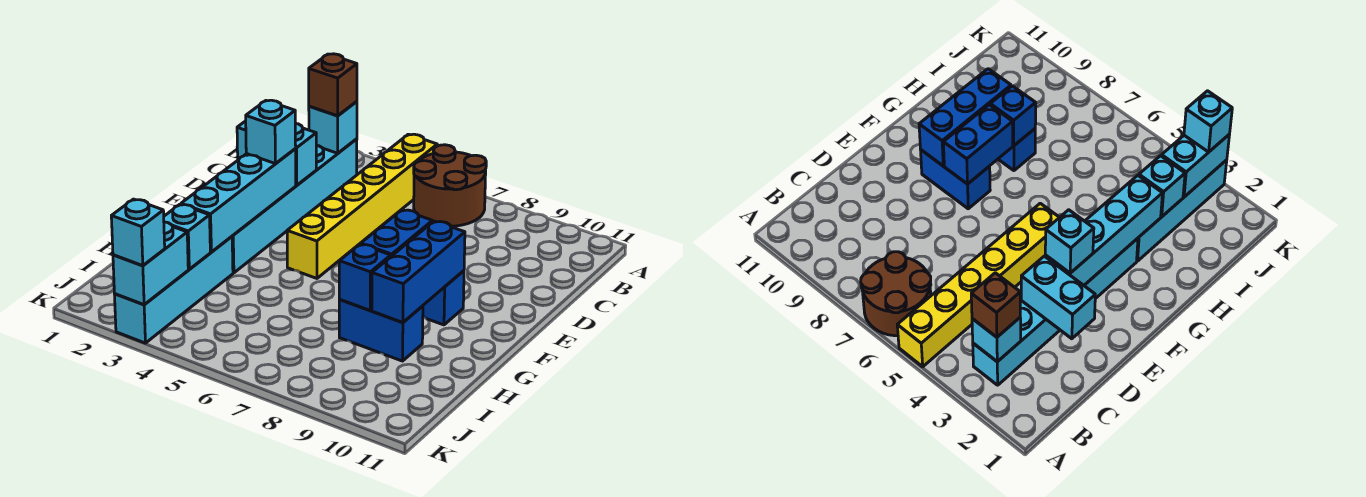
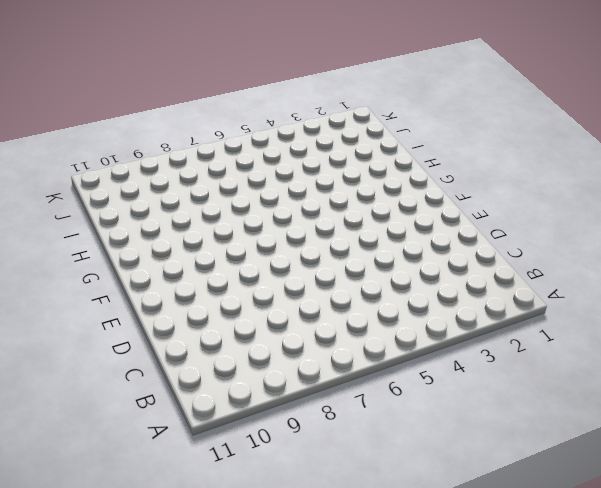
none -> yellow 1x6 brick [287,134,437,278]
none -> brown 2x2 round brick [414,145,486,226]
none -> cyan 1x6 brick [232,139,357,273]

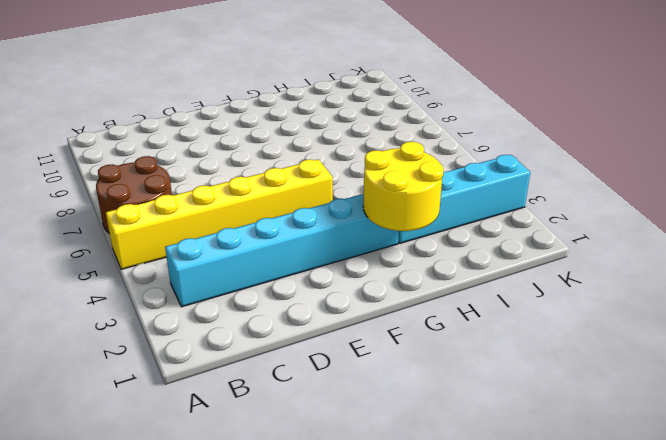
yellow 2x2 round brick [363,142,444,231] -> cyan 1x4 brick [181,149,296,252]
none -> blue 1x2 brick [423,271,464,325]
none -> blue 1x2 brick [339,300,423,361]
none -> cyan 1x1 brick [309,102,357,153]

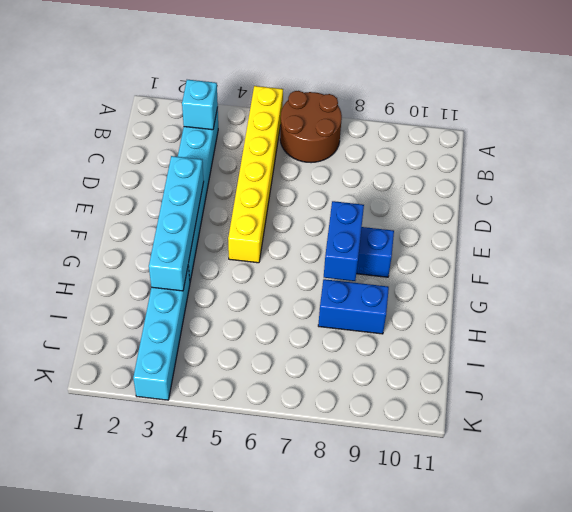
none -> cyan 1x2 brick [237,121,316,185]
none -> blue 1x3 brick [372,221,465,322]
none -> blue 1x1 brick [339,244,391,310]

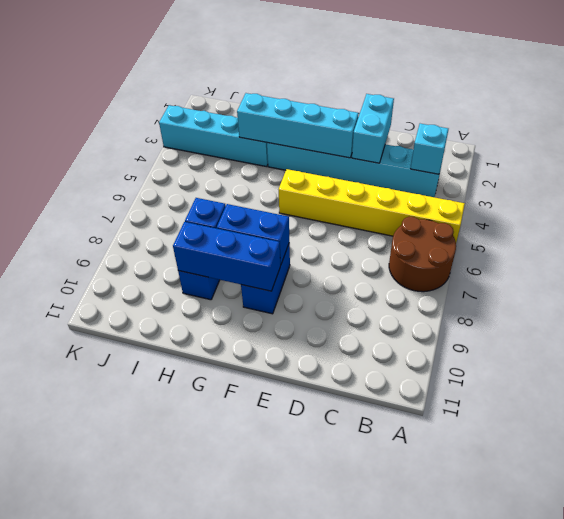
none -> cyan 1x1 brick [164,204,210,269]
none -> cyan 1x2 brick [113,222,188,305]
none -> brown 1x1 brick [309,54,357,116]

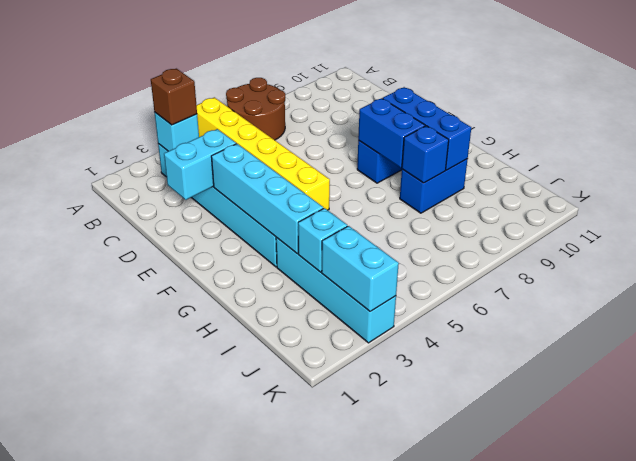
none -> cyan 1x1 brick [246,100,296,163]
none -> cyan 1x1 brick [111,199,165,266]

